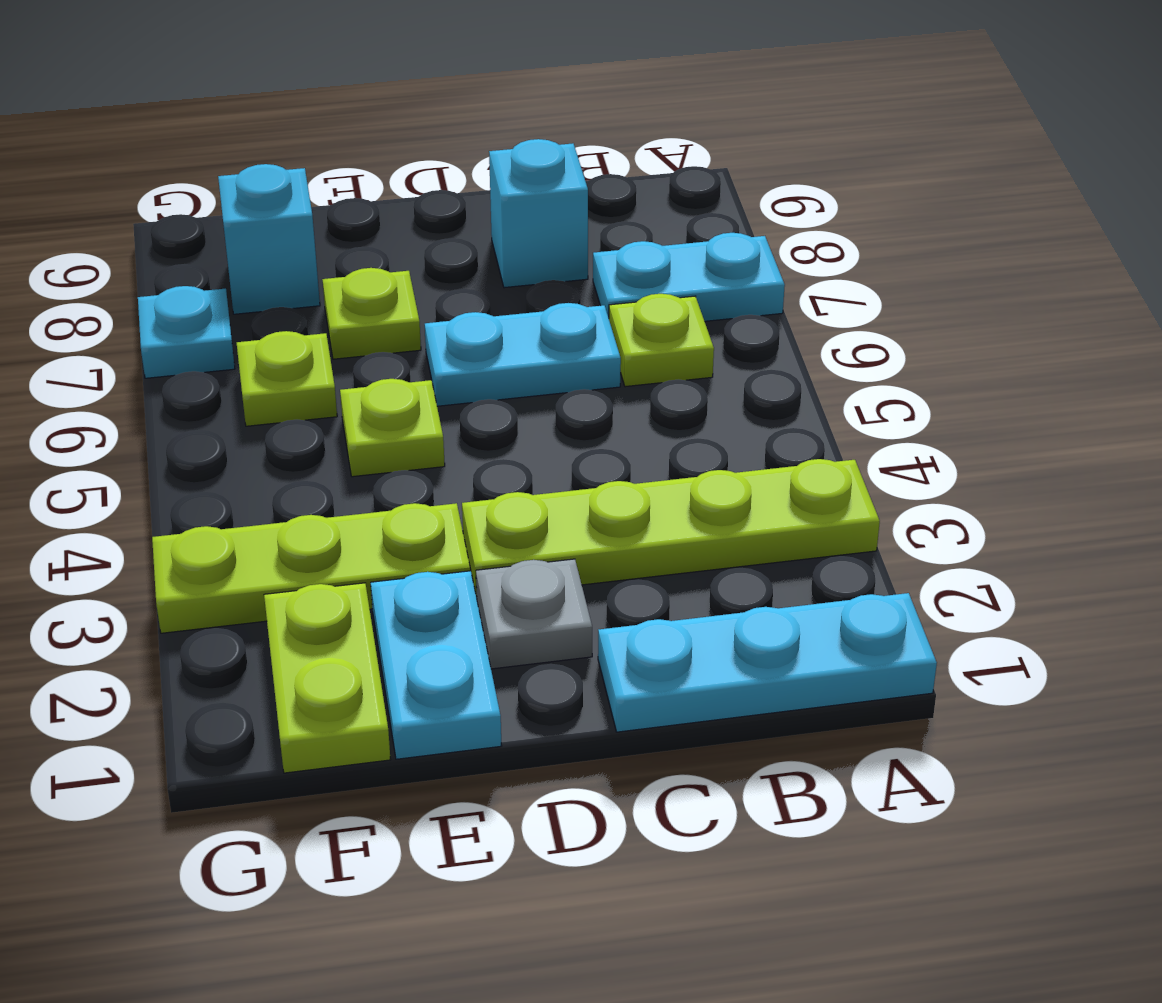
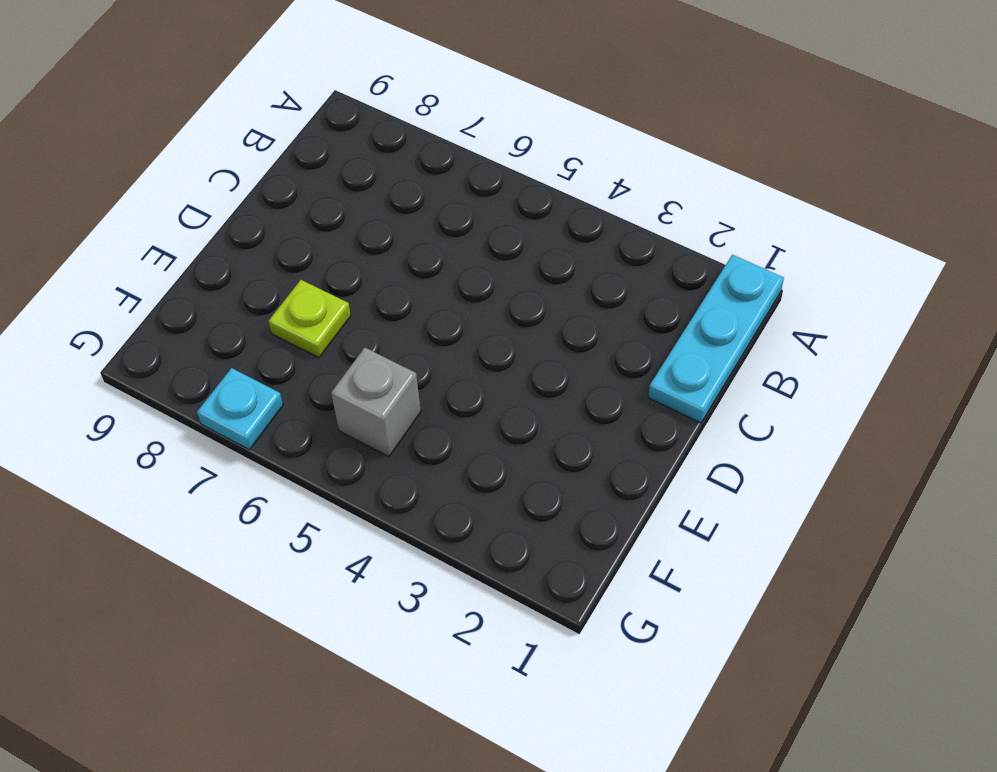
grey 1x1 brick [331,348,421,457] -> none
none -> lime 1x4 plate [462,459,880,597]
none -> cyan 1x2 plate [593,233,785,321]
none -> lime 1x1 plate [609,294,714,387]

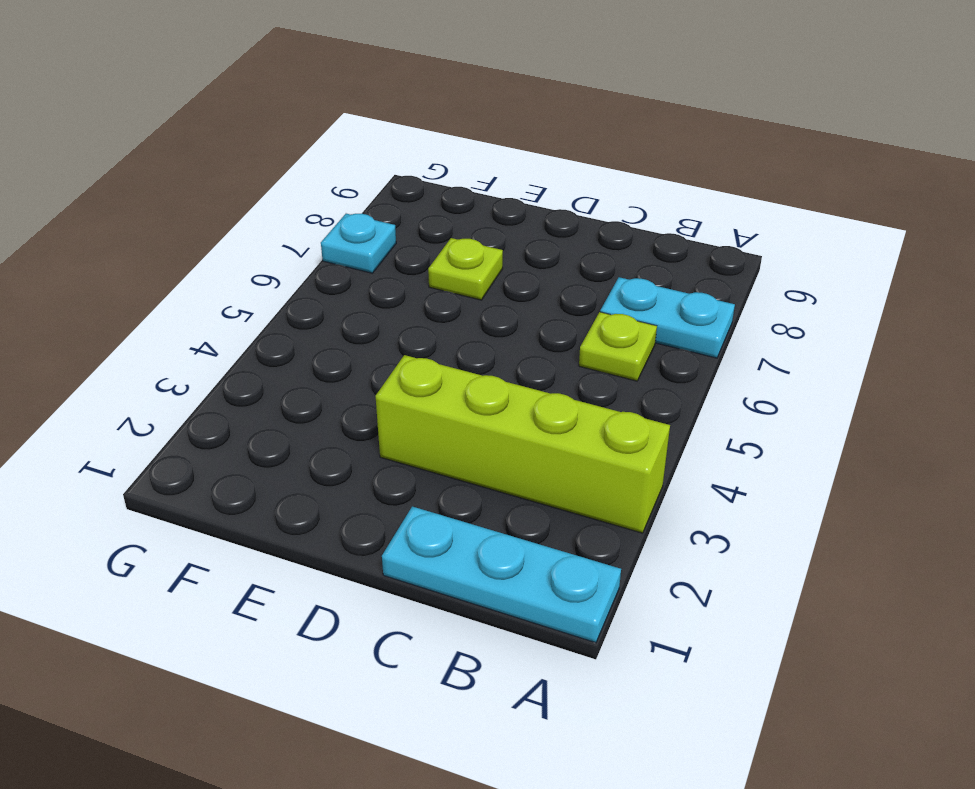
lime 1x4 brick [376,355,670,533] -> lime 1x4 plate [462,459,880,597]
none -> cyan 1x2 plate [425,303,621,406]
none -> cyan 1x1 brick [489,139,588,288]
none -> grey 1x1 plate [476,559,592,669]

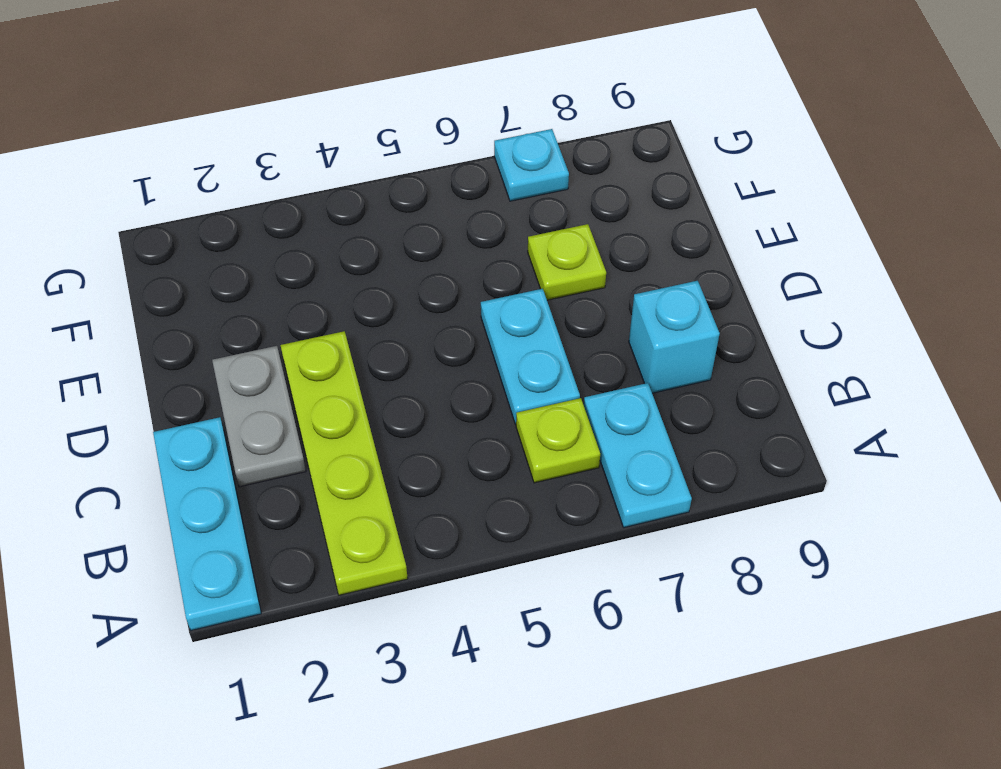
grey 1x2 plate [212,346,306,487] -> grey 1x1 plate [476,559,592,669]
none -> cyan 1x2 plate [371,571,502,759]
none -> lime 1x3 plate [152,503,470,633]
none -> lime 1x1 plate [340,379,445,477]

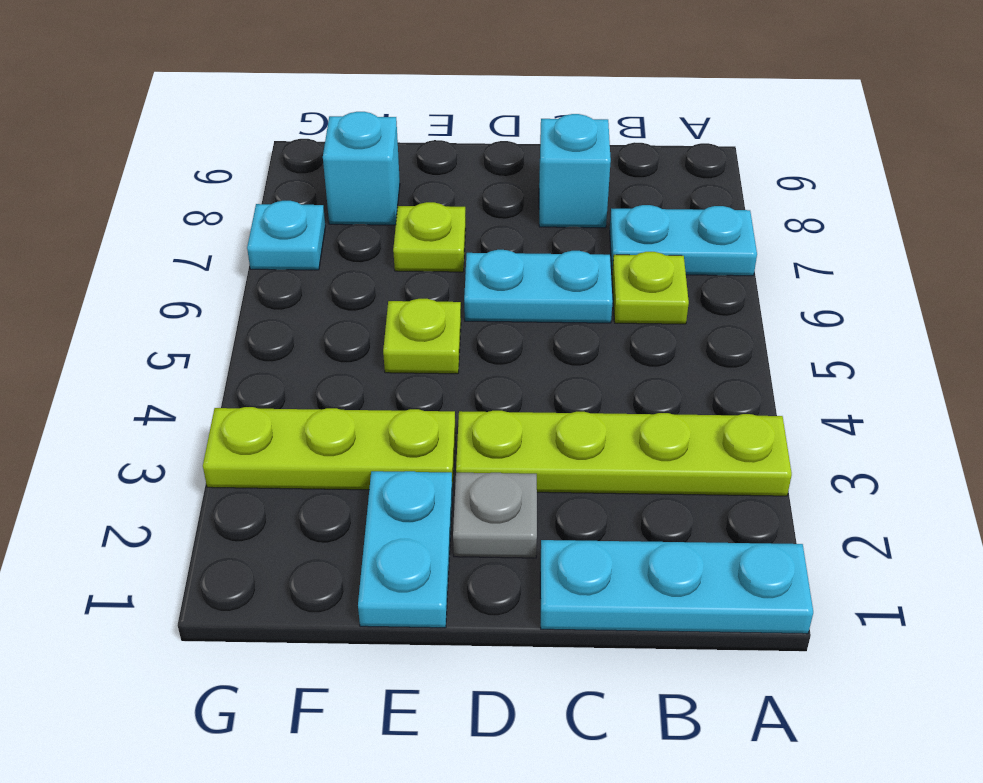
none -> lime 1x2 plate [264,583,391,773]
none -> lime 1x1 plate [237,331,337,426]

